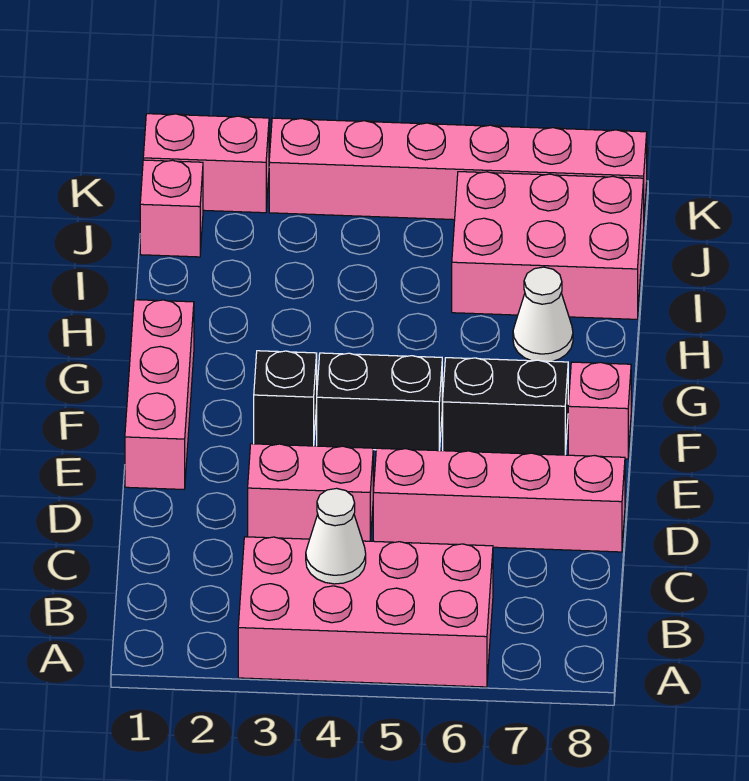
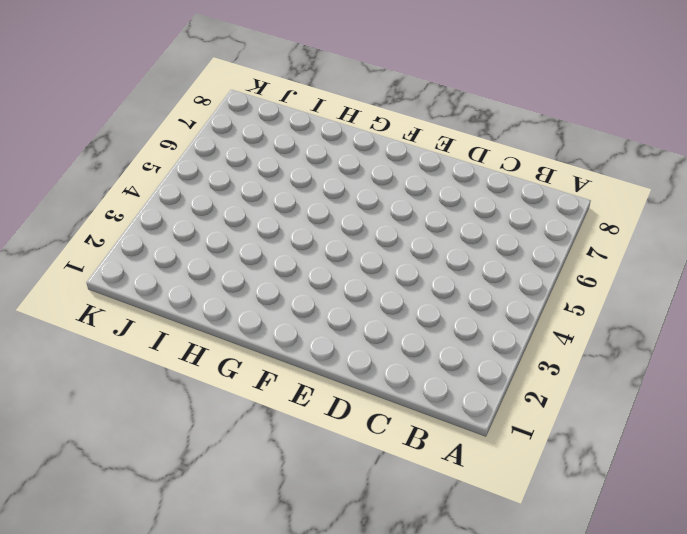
none -> pink 2x4 brick [238,537,493,687]
none -> pink 1x2 brick [248,444,373,541]
none -> pink 1x4 brick [373,448,625,552]

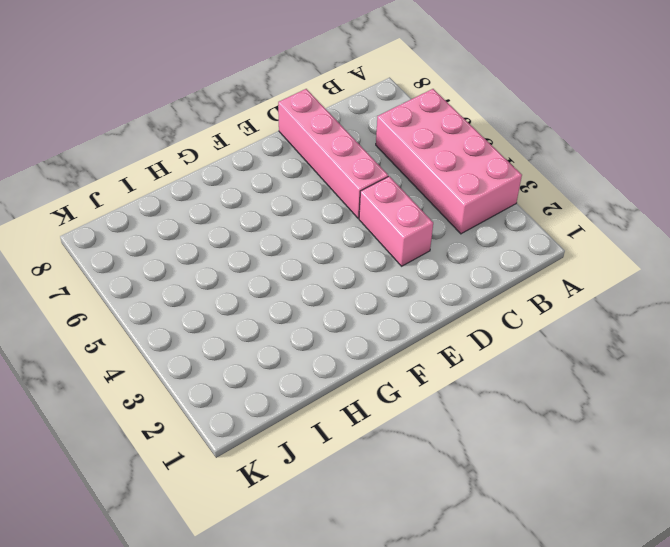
none -> pink 1x3 brick [125,300,194,489]
none -> black 1x1 brick [254,351,317,446]
none -> black 1x2 brick [317,353,442,451]

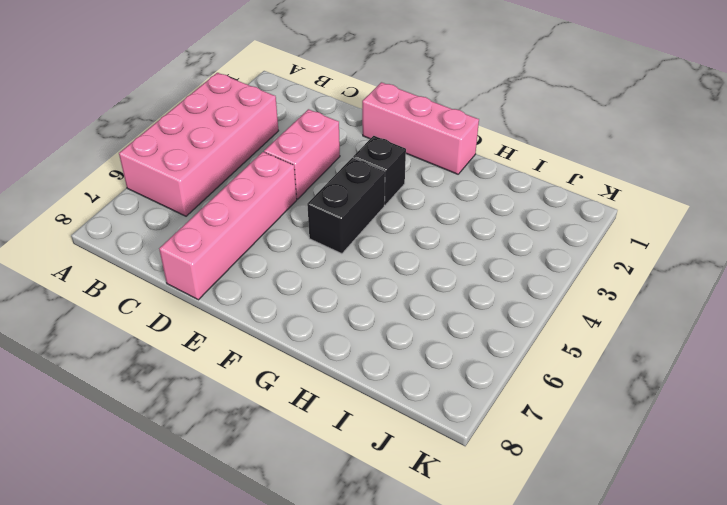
none -> black 1x2 brick [443,358,568,455]
none -> pink 1x1 brick [568,362,631,459]
none -> white 1x1 cone [513,267,573,361]

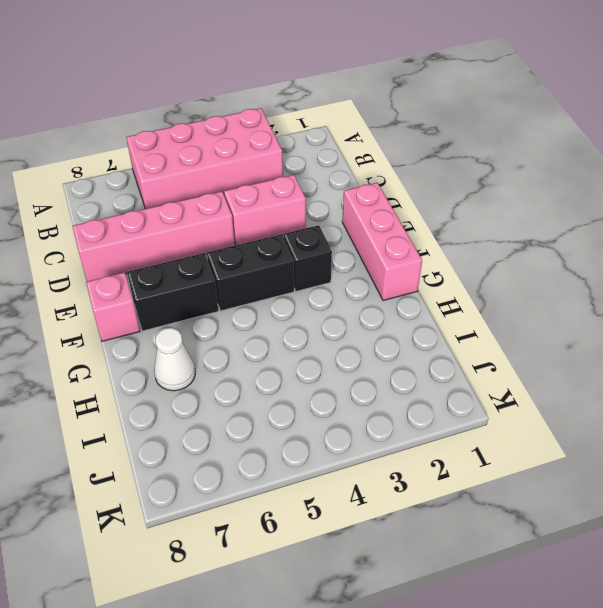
none -> pink 2x3 brick [452,172,644,319]
none -> pink 1x1 brick [140,160,203,257]
none -> pink 1x2 brick [143,114,269,213]

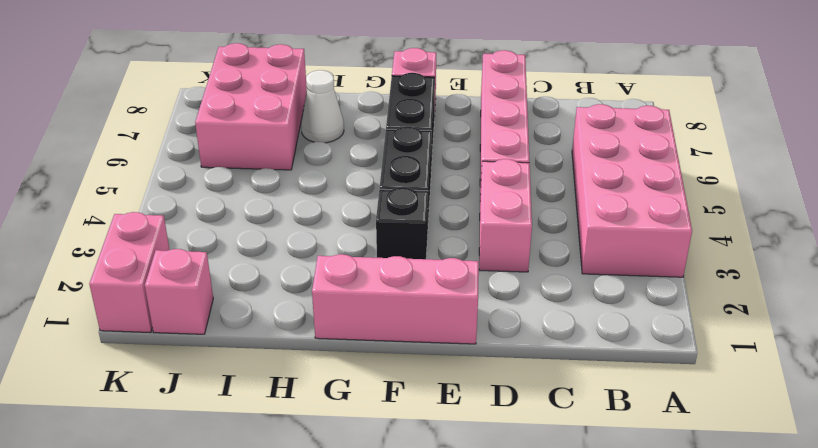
none -> pink 1x6 brick [269,118,647,220]
none -> white 1x1 cone [306,488,366,584]

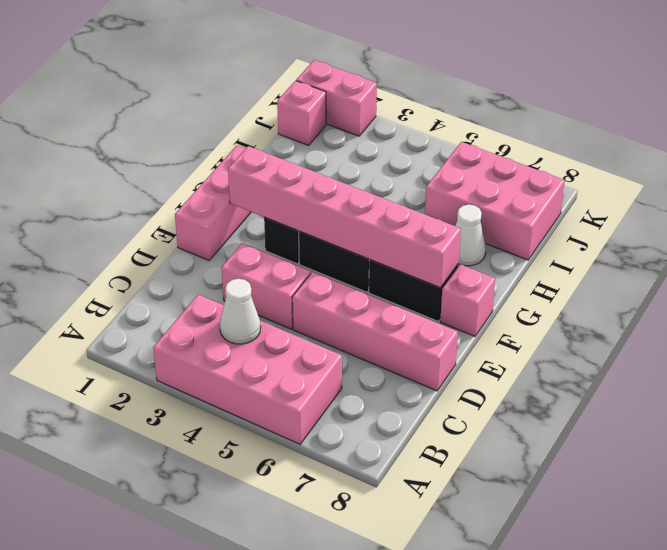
pink 1x6 brick [228,146,461,288] -> pink 1x6 brick moved to [269,118,647,220]

